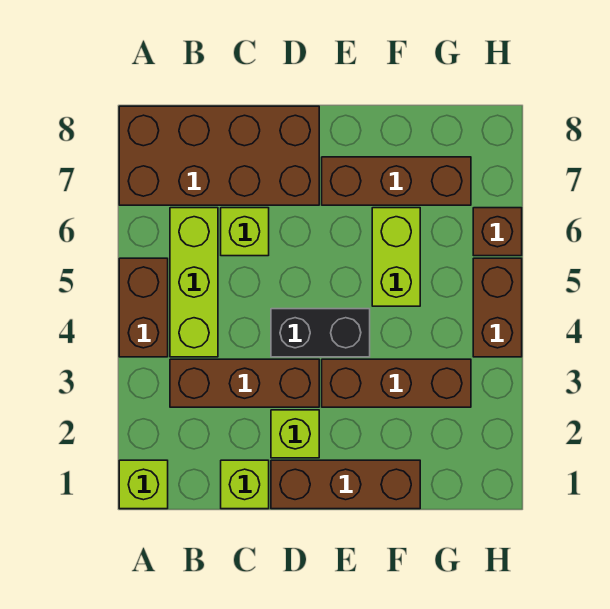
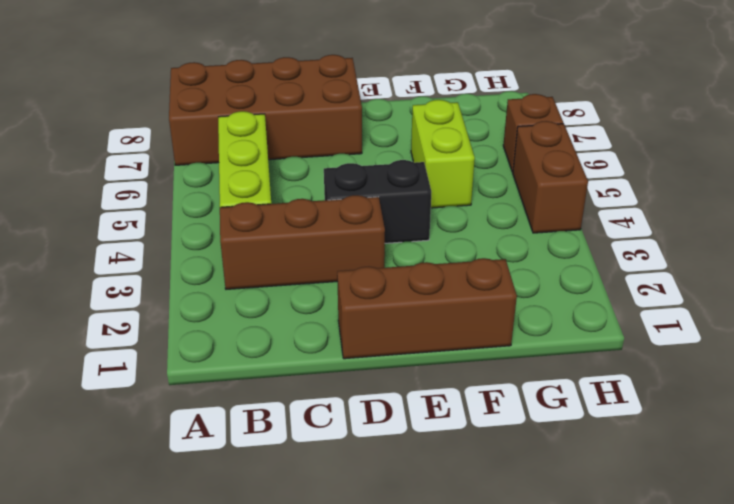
none -> lime 1x1 brick [119,460,168,509]
none -> brown 1x2 brick [119,258,168,357]
none -> lime 1x1 brick [221,460,269,509]

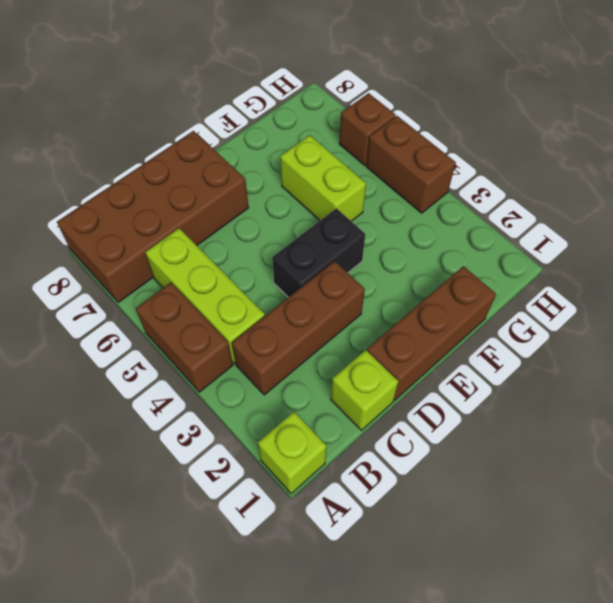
none -> lime 1x1 brick [221,208,269,256]
none -> lime 1x1 brick [271,410,319,458]
none -> brown 1x3 brick [322,359,471,407]

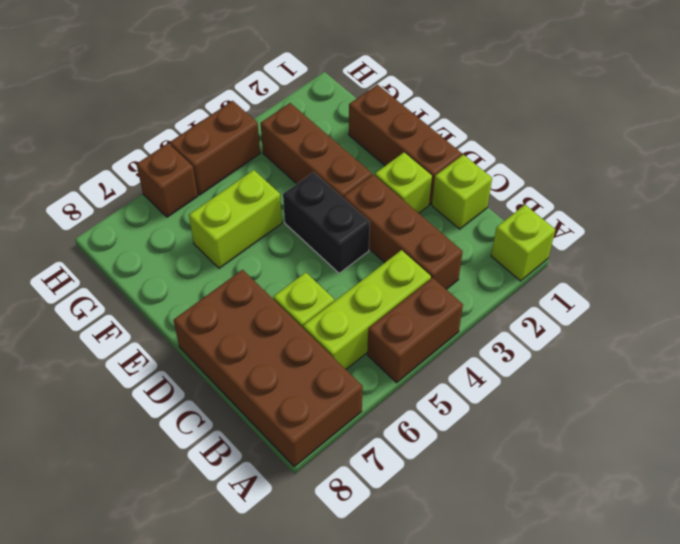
none -> brown 1x3 brick [322,157,471,205]

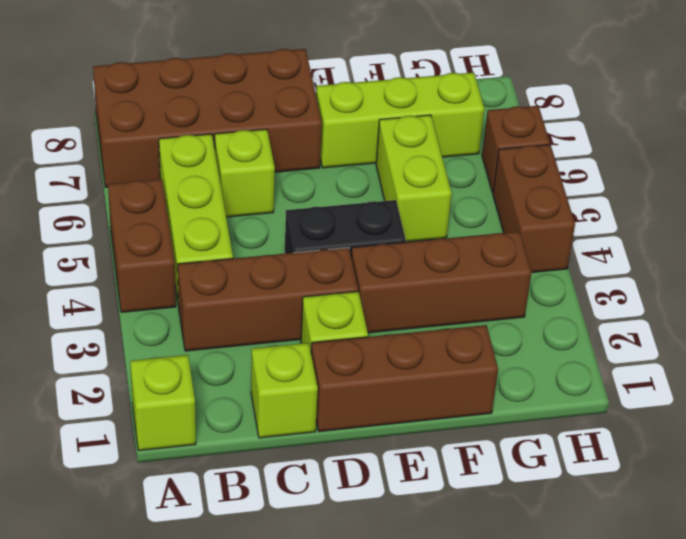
lime 1x3 brick [316,73,484,168] -> brown 1x3 brick [322,157,471,205]

